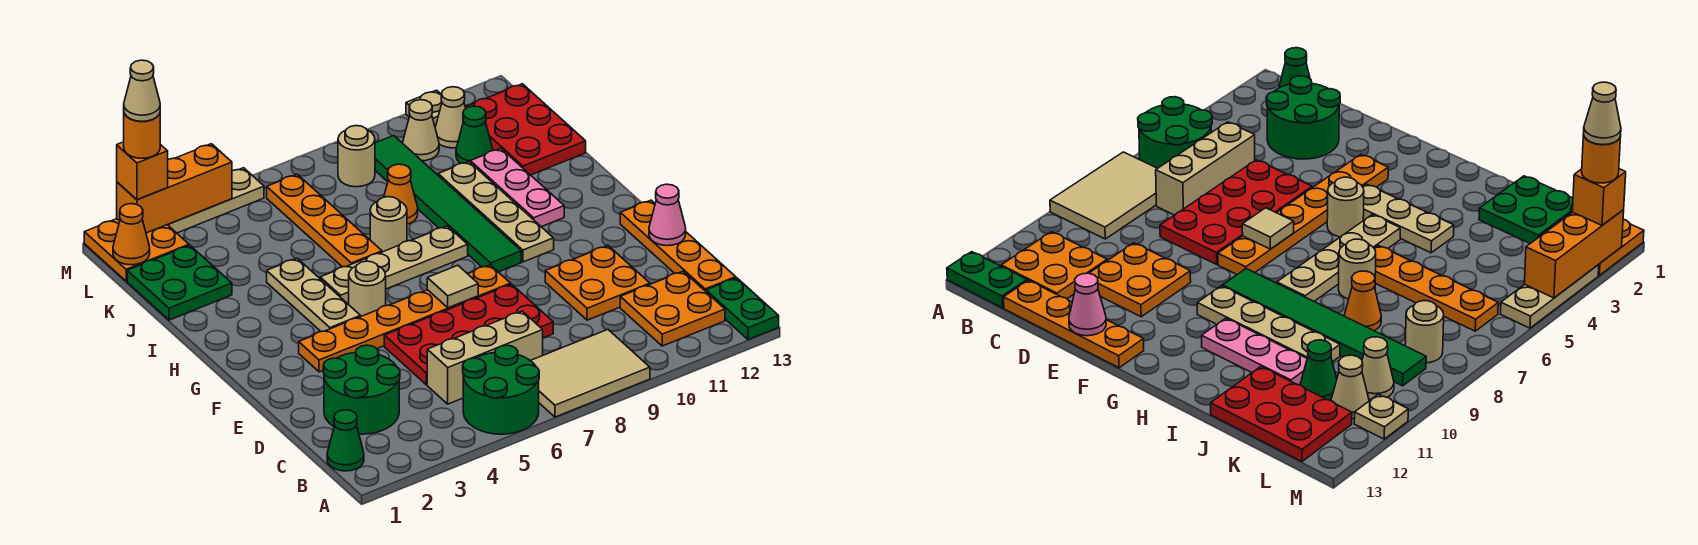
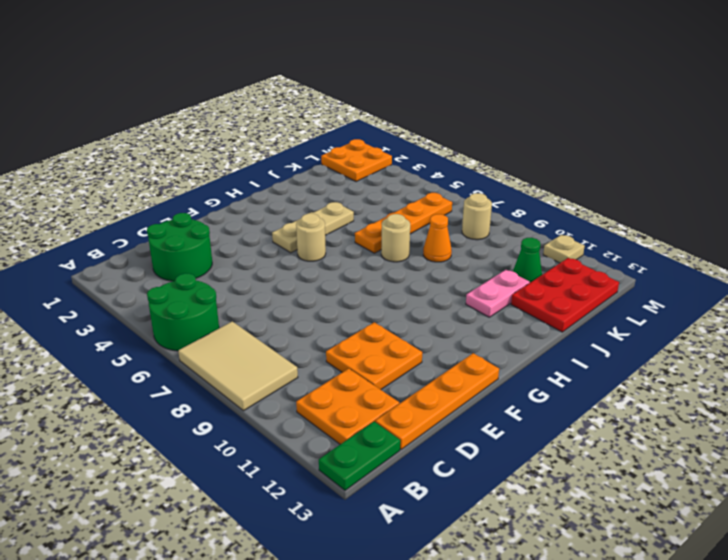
pink 1x2 plate [466,270,530,317] -> pink 1x3 plate [470,149,564,227]
none -> green 1x1 cone [327,410,364,471]
none -> tan 1x3 brick [427,311,543,404]
none -> red 2x4 plate [384,284,553,385]
none -> orange 1x6 plate [299,265,511,372]

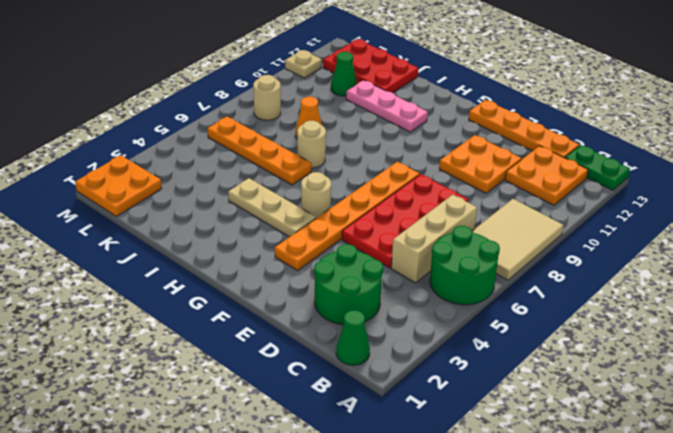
none -> green 1x6 tile [375,136,521,272]
none -> tan 1x4 plate [438,161,554,262]
none -> tan 1x4 plate [320,226,468,304]
none -> green 2x2 plate [127,245,232,320]

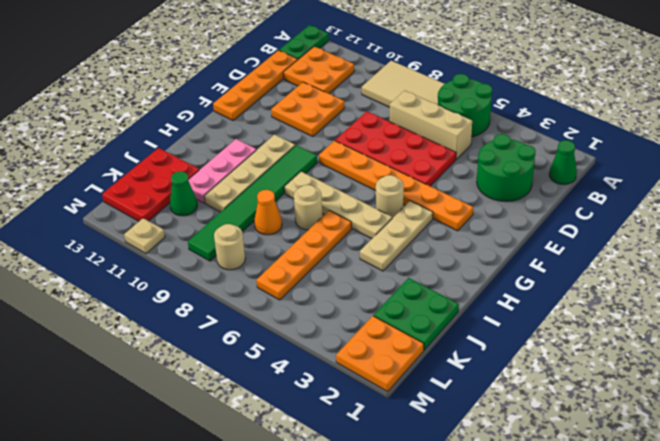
none -> tan 1x1 cone [403,100,439,161]
none -> tan 1x1 cone [435,87,466,148]
none -> tan 1x3 plate [168,168,264,233]
none -> pink 1x1 cone [649,184,686,246]

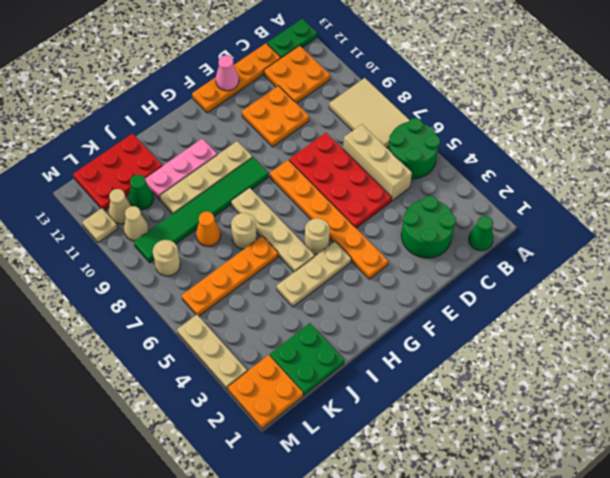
none -> tan 1x1 tile [427,265,478,308]
none -> orange 1x1 cone [113,204,150,265]
none -> orange 1x3 brick [117,144,232,233]
none -> orange 1x1 brick [117,142,168,200]

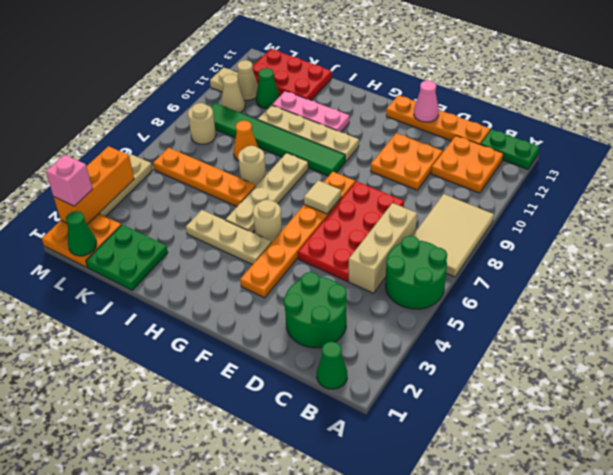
green 1x1 cone [66,211,97,256] -> orange 1x1 cone [113,204,150,265]
pink 1x1 brick [46,155,92,206] -> orange 1x1 brick [117,142,168,200]
none -> orange 1x1 round brick [124,114,160,158]
none -> tan 1x1 cone [124,60,160,121]

